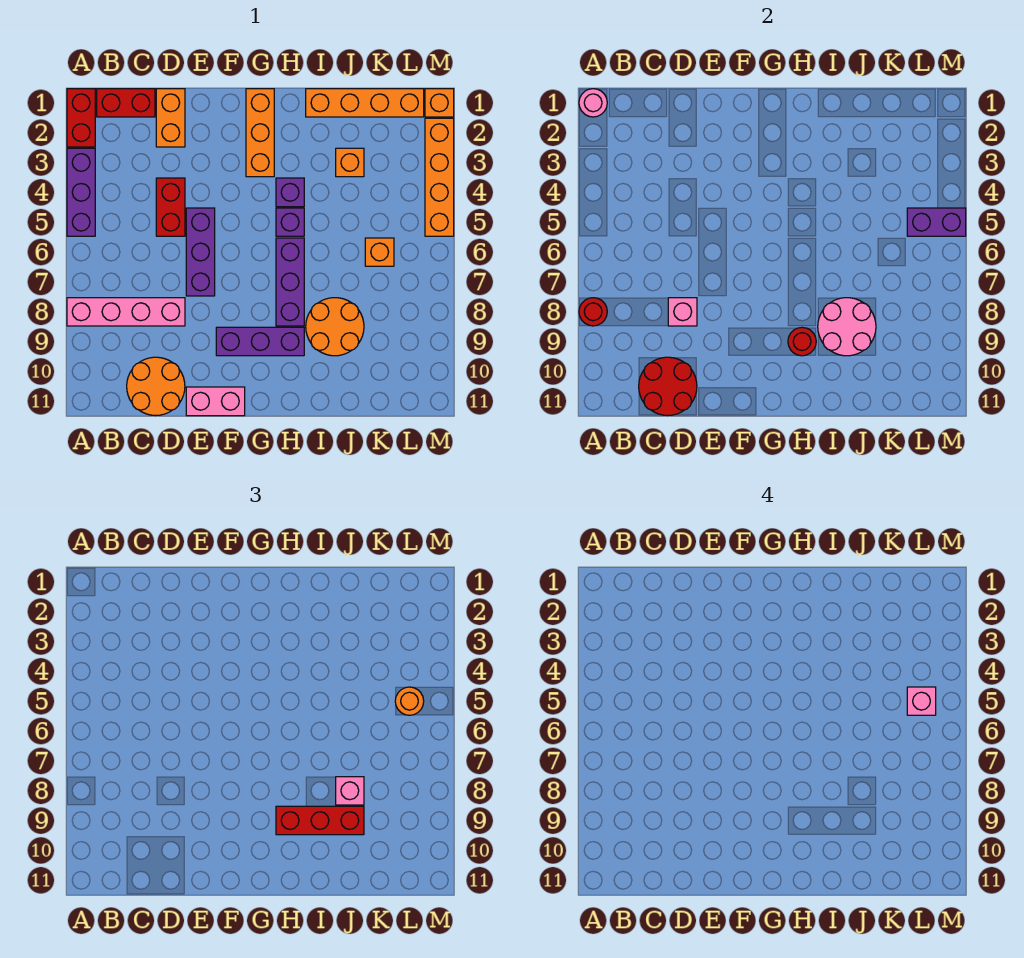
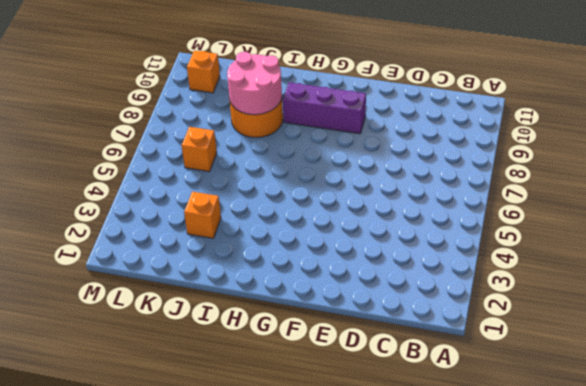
orange 1x1 brick [187,50,220,93] -> orange 1x1 brick moved to [425,89,454,117]
none -> red 1x2 brick [67,89,95,147]
none -> purple 1x3 brick [67,148,95,236]
none -> pink 1x4 brick [67,298,185,326]
none -> red 1x2 brick [97,89,155,117]

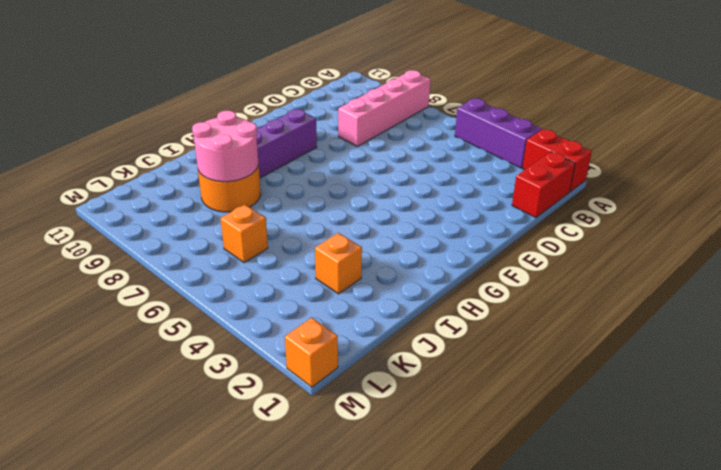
none -> orange 2x2 round brick [127,357,185,416]
none -> orange 1x2 brick [156,89,185,147]
none -> red 1x2 brick [156,178,185,236]
none -> purple 1x3 brick [186,208,215,296]

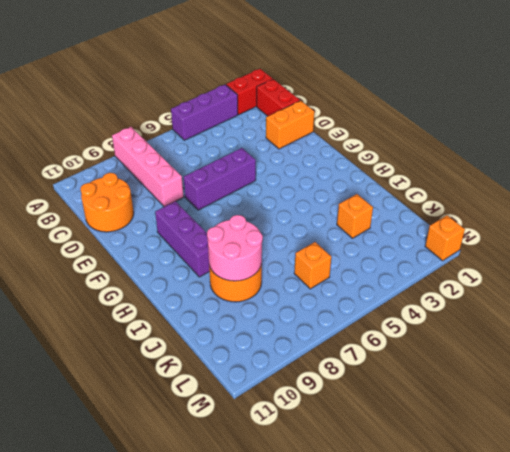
none -> red 1x2 brick [156,178,185,236]
none -> pink 1x2 brick [186,387,245,416]
none -> orange 1x3 brick [246,89,274,177]
none -> purple 1x1 brick [276,178,304,207]

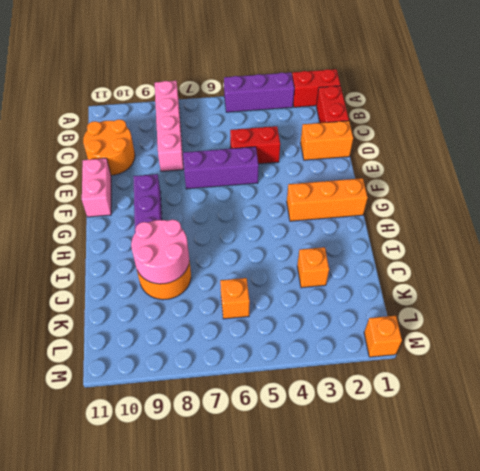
none -> purple 1x1 brick [276,178,304,207]
none -> purple 1x1 brick [276,208,304,236]
none -> purple 1x3 brick [276,238,304,326]
none -> orange 1x4 brick [306,89,424,117]

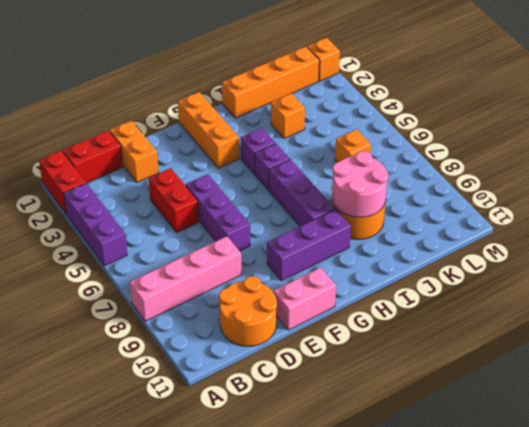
none -> orange 1x4 brick [425,118,454,236]
none -> pink 1x1 round brick [579,89,607,117]
none -> red 1x1 round brick [579,298,607,326]
none -> red 2x2 round brick [639,357,697,416]

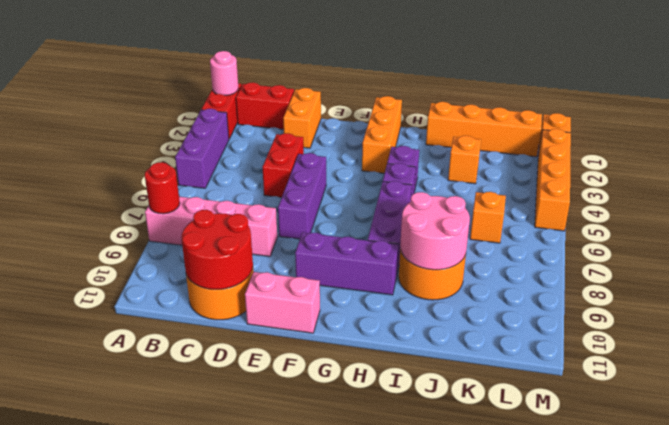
none -> pink 1x1 brick [668,298,697,326]
none -> red 1x1 round brick [788,327,816,356]
none -> purple 1x2 brick [907,208,966,236]
none -> red 1x3 brick [276,806,364,835]

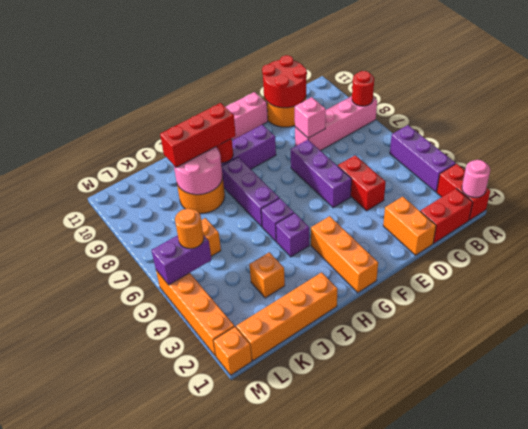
none -> pink 1x1 brick [336,777,364,805]
none -> pink 1x1 brick [907,687,936,715]

